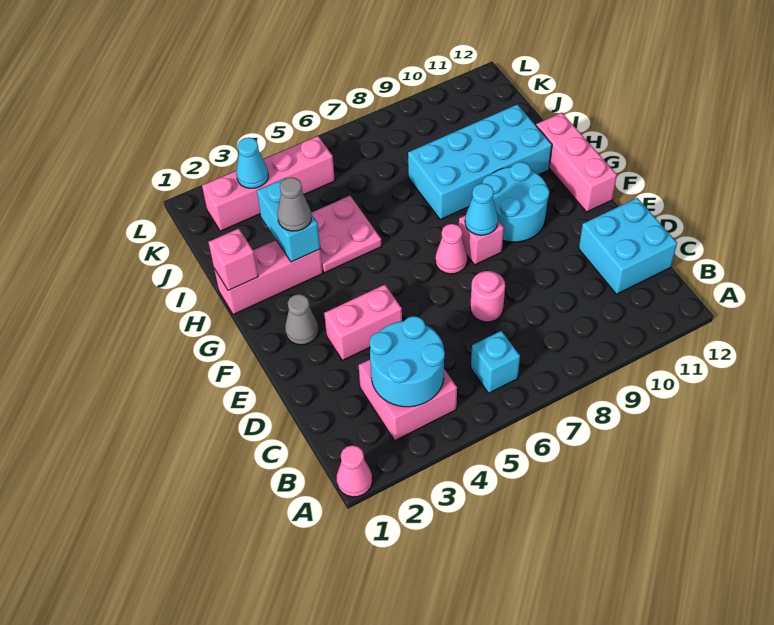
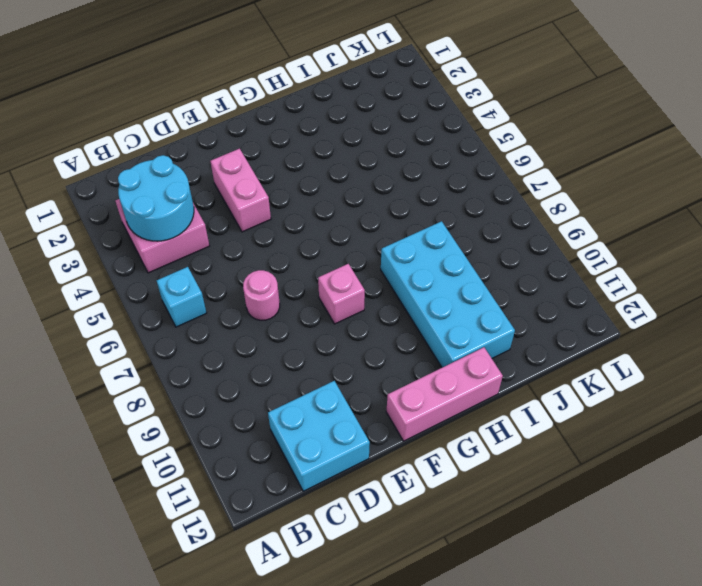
none -> pink 1x1 cone [337,445,372,497]
none -> grey 1x1 cone [285,294,318,345]
none -> pink 1x1 cone [435,224,467,274]

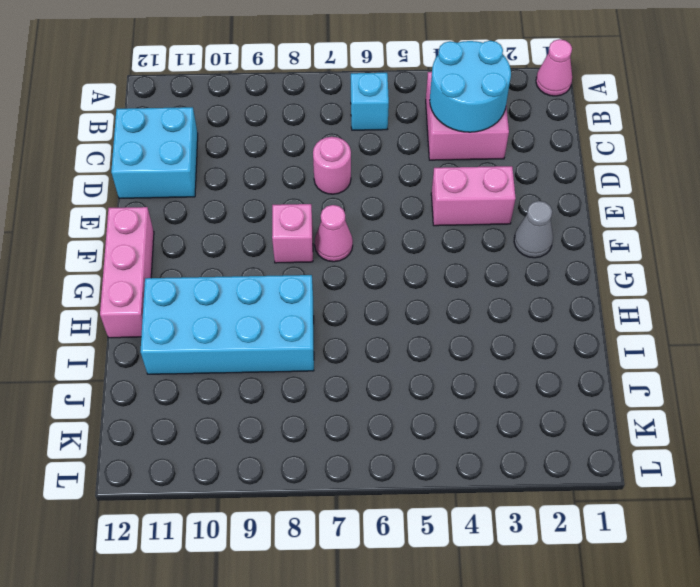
none -> cyan 2x2 round brick [482,162,549,242]
none -> pink 1x3 brick [214,240,323,315]
none -> pink 2x2 plate [311,196,382,273]

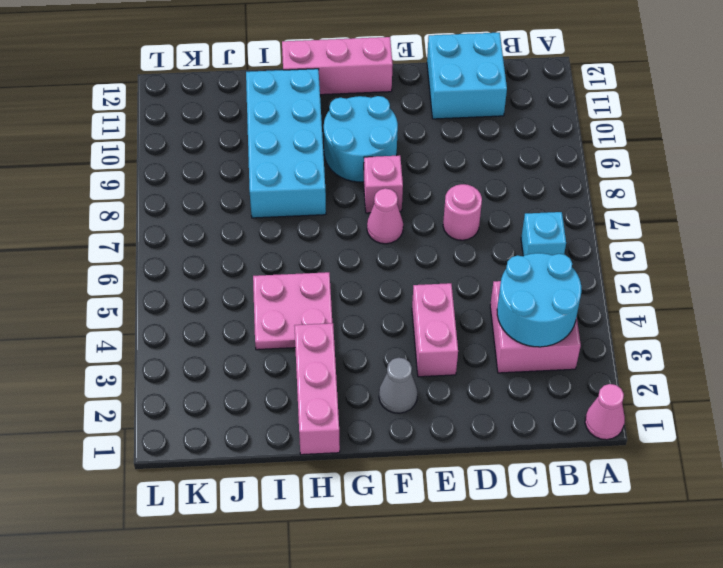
none -> pink 1x4 brick [202,136,335,231]
none -> cyan 1x1 cone [465,183,498,235]
none -> pink 1x1 brick [209,229,258,290]

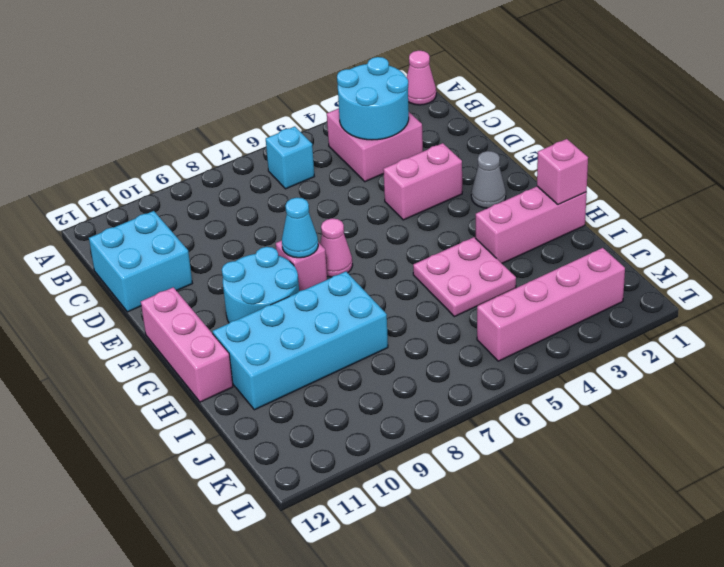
none -> pink 1x1 round brick [470,271,505,322]
none -> cyan 1x2 brick [257,178,320,262]
none -> cyan 1x1 cone [236,137,268,188]

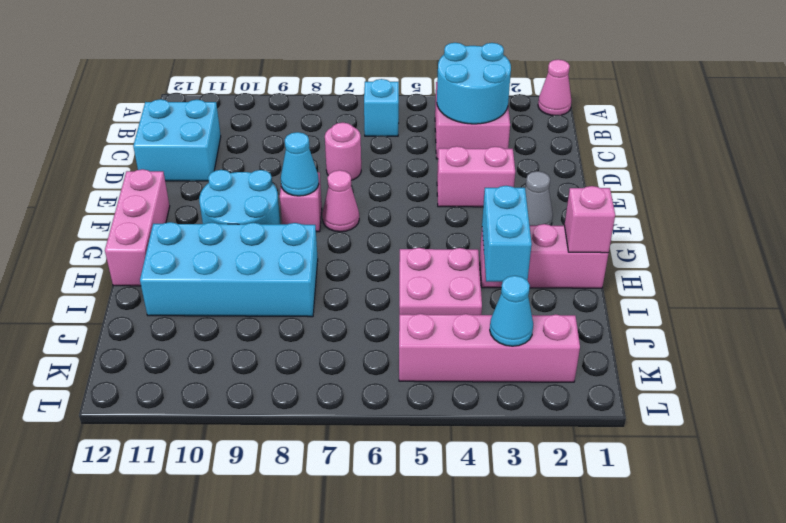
none -> grey 1x1 cone [278,177,311,231]

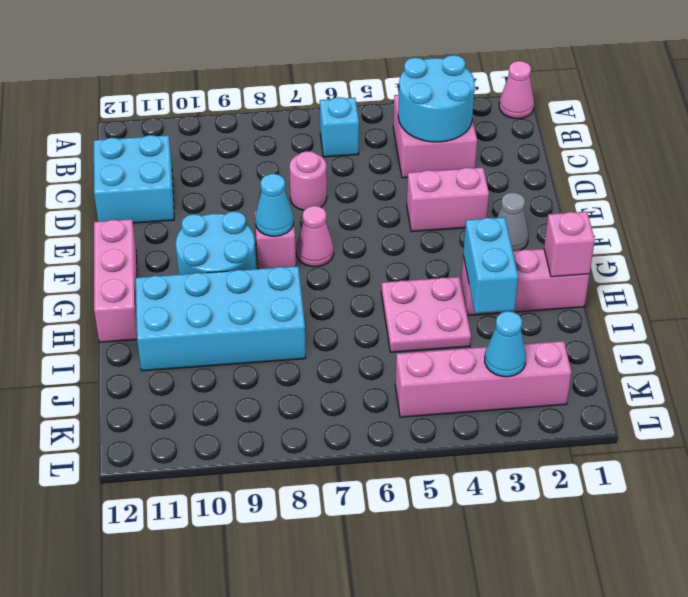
none -> grey 1x1 cone [278,177,311,231]

